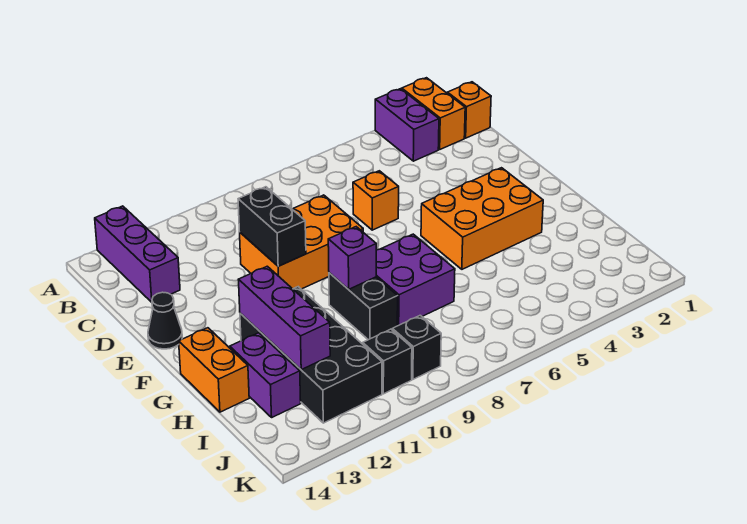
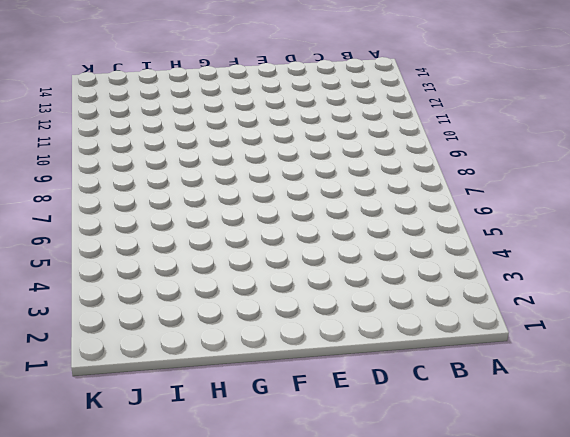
none -> orange 1x2 brick [402,78,465,149]
none -> purple 1x2 brick [375,89,439,161]
none -> purple 1x3 brick [95,206,180,302]

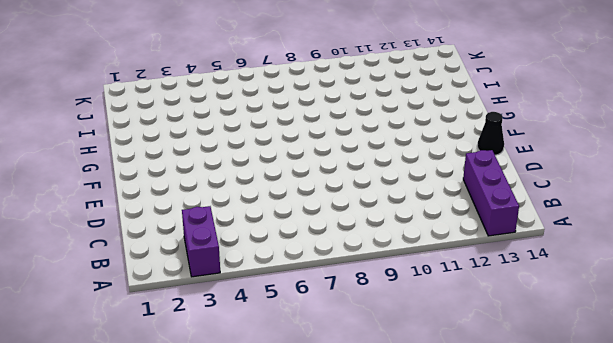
none -> orange 1x2 brick [402,78,465,149]
none -> orange 1x1 brick [447,82,491,138]
none -> orange 1x1 brick [353,171,399,230]

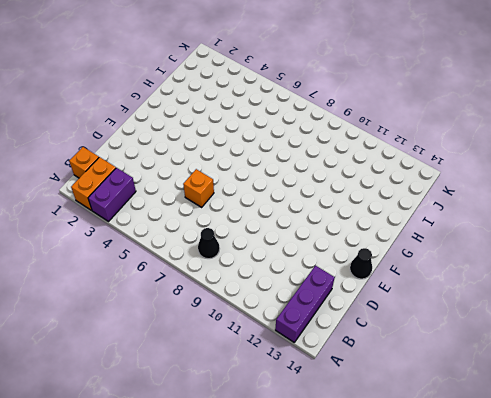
black 1x1 cone [198,228,220,259] -> none
none -> orange 2x3 brick [240,195,363,289]
none -> orange 2x3 brick [421,168,543,269]
none -> purple 2x2 brick [376,234,455,326]

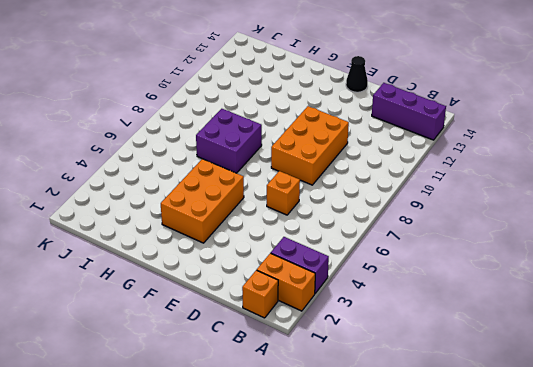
none -> black 1x2 brick [329,273,398,340]
none -> black 2x4 brick [240,287,382,423]
none -> orange 1x2 brick [179,328,249,412]

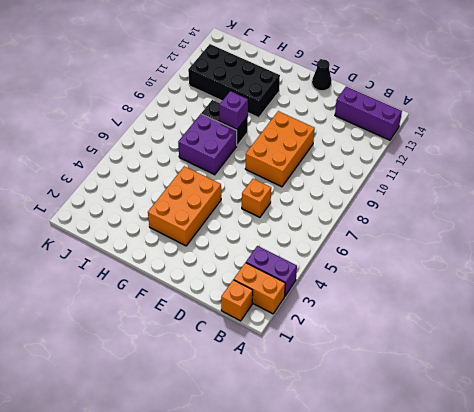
none -> orange 1x2 brick [179,328,249,412]
none -> purple 1x2 brick [230,333,301,417]
none -> black 1x1 brick [392,315,441,379]

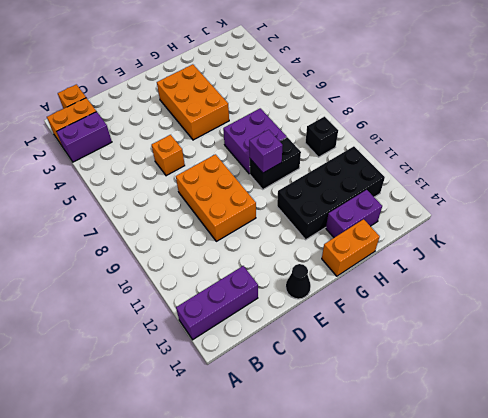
none -> black 1x1 brick [363,329,412,394]
none -> black 1x2 brick [238,187,306,266]
none -> purple 1x3 brick [238,266,330,370]

